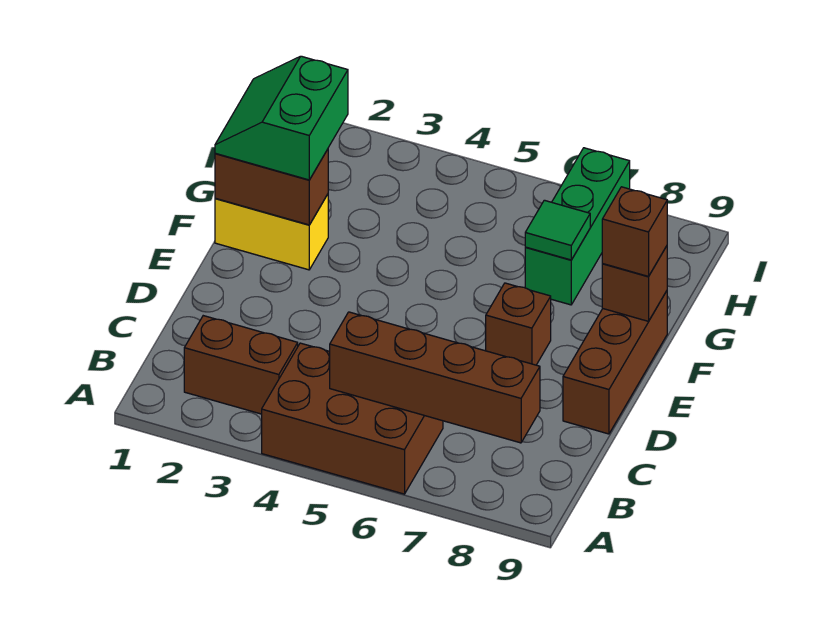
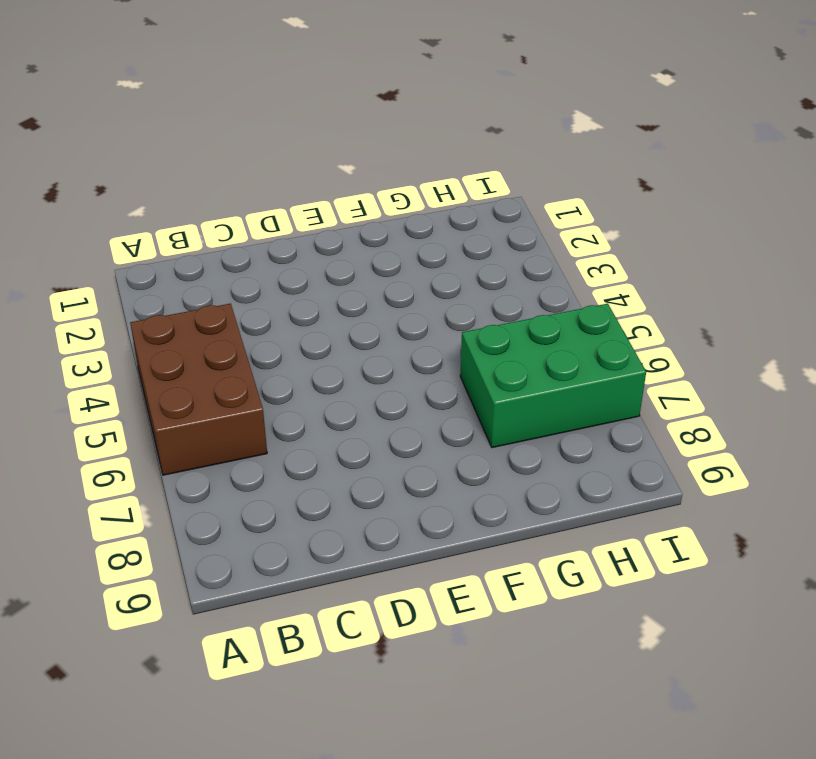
green 2x3 brick [460,304,646,448] -> green 1x3 brick [525,148,630,305]
none -> brown 1x2 brick [184,316,298,414]
none -> brown 1x3 brick [563,291,667,434]
none -> brown 1x1 brick [486,283,551,365]

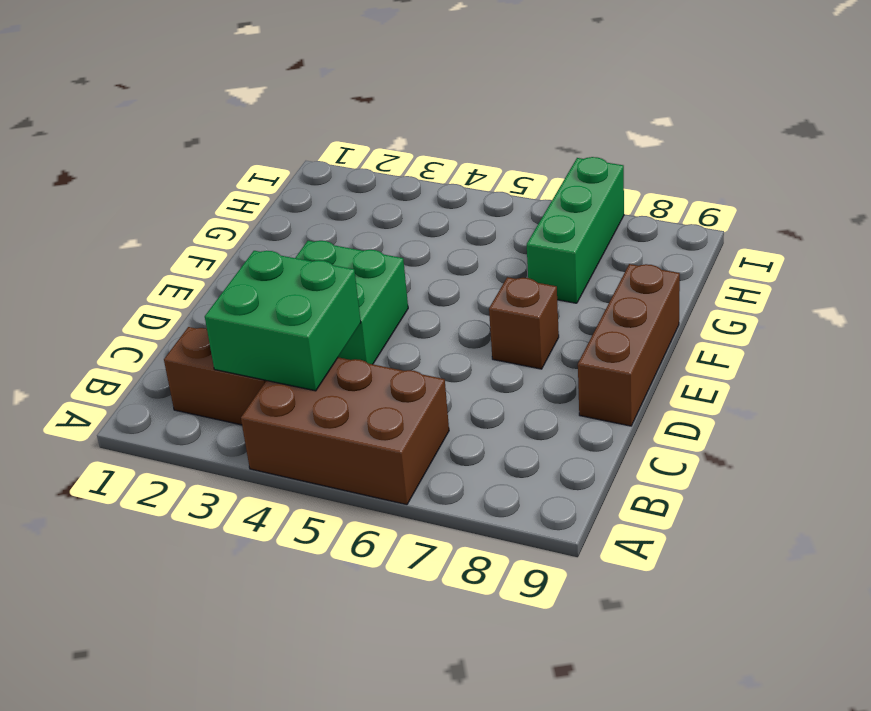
green 2x2 brick [205,251,361,391] -> none
green 2x2 brick [296,241,408,364] -> none
none -> yellow 1x2 brick [215,194,328,270]
none -> brown 1x4 brick [330,312,540,443]
none -> brown 1x2 brick [215,149,328,225]

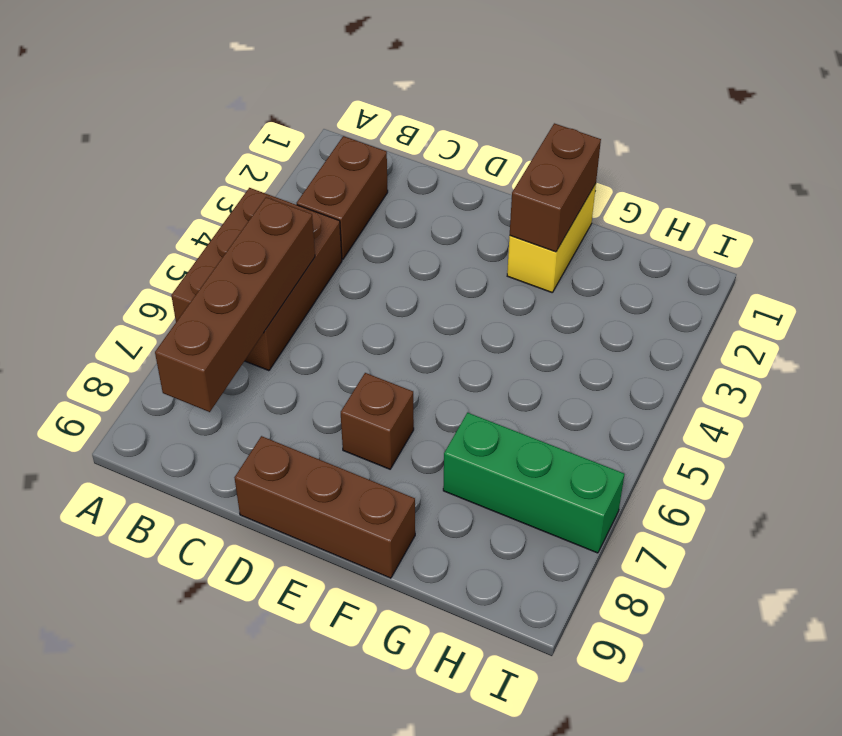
none -> brown 1x1 brick [602,246,667,321]
none -> green 1x1 tile [525,200,590,260]
none -> green 2x2 slope [215,56,348,180]

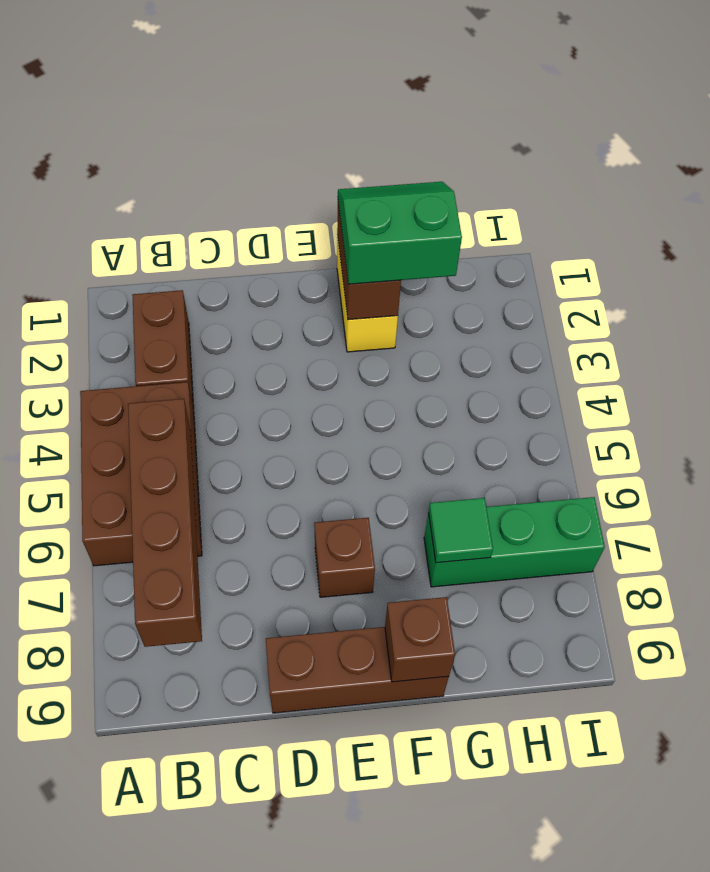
none -> brown 1x1 brick [602,187,667,276]

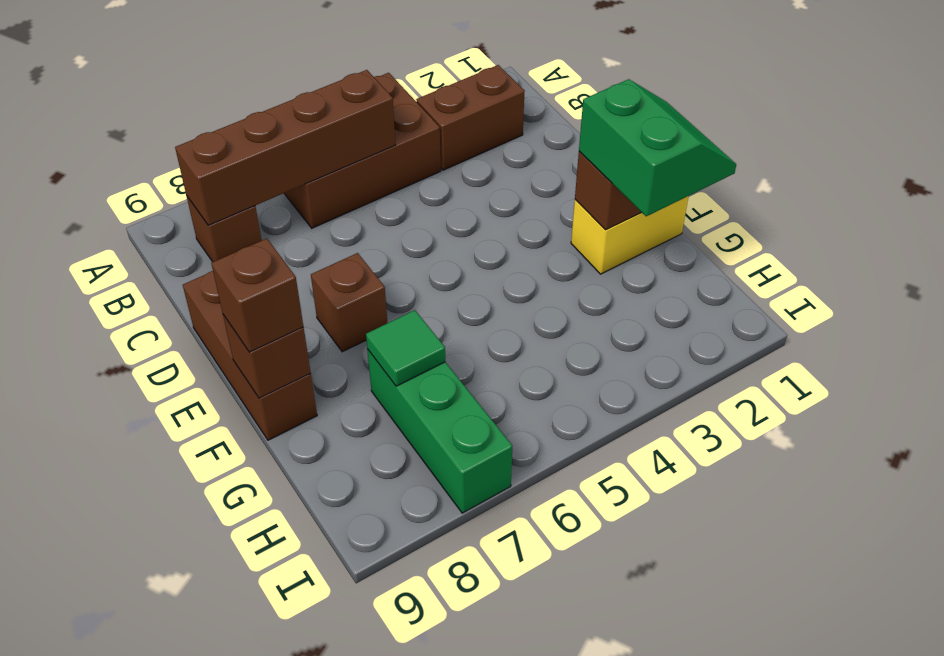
brown 1x1 brick [187,197,262,262] -> none

